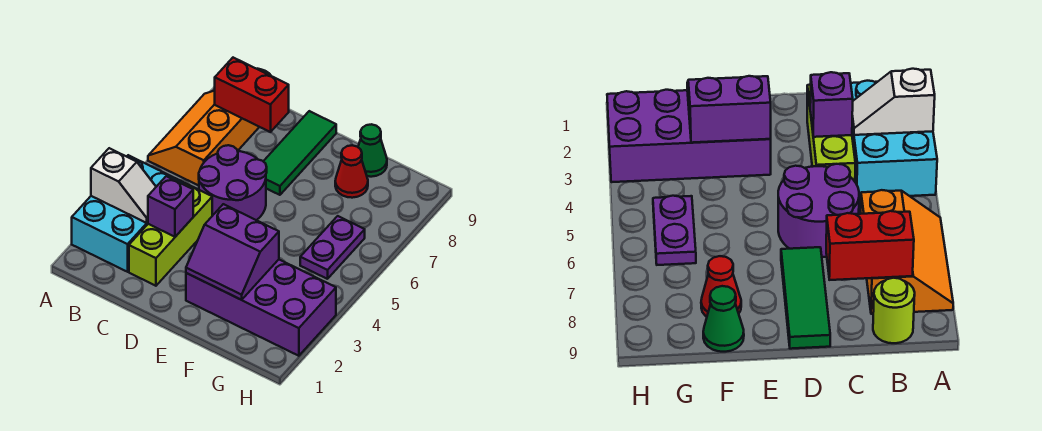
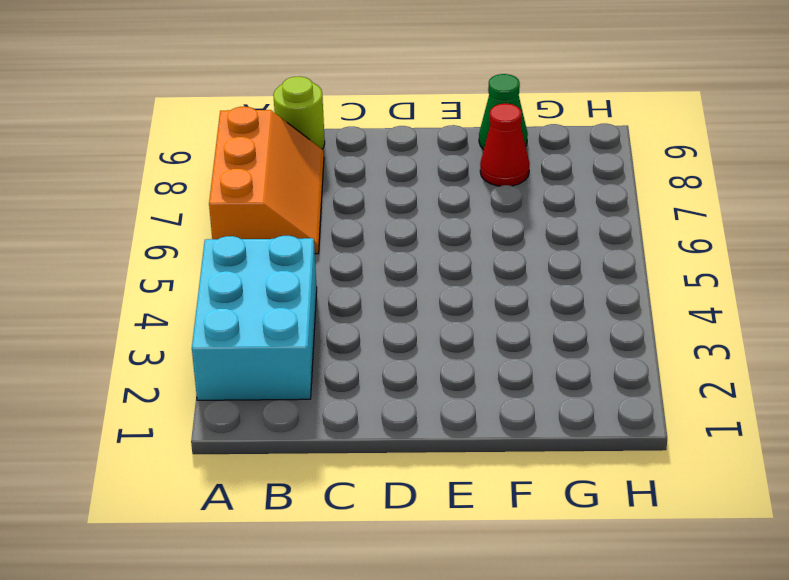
orange 2x3 slope [209,107,324,254] -> orange 2x3 slope turned to [148,91,259,186]
none -> lime 1x3 brick [129,183,212,286]
none -> purple 2x2 round brick [199,145,267,220]
none -> green 1x3 tile [263,111,336,195]

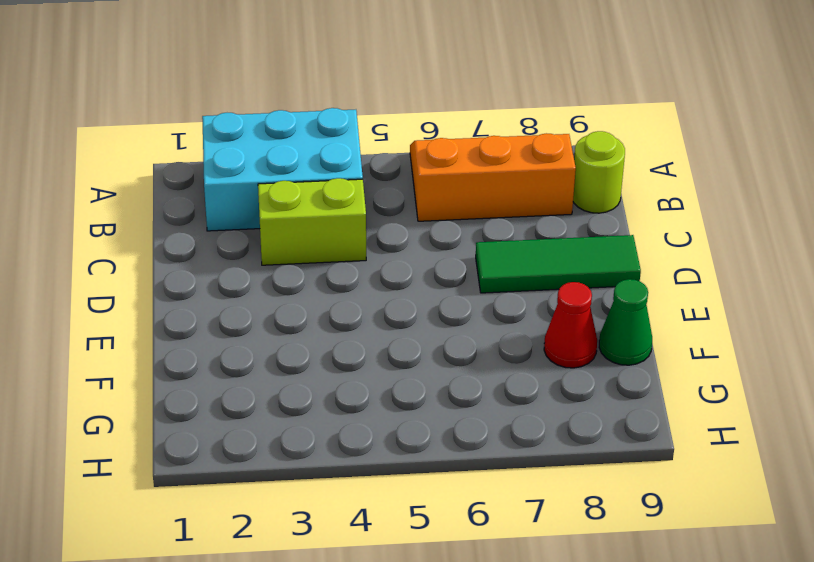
lime 1x2 brick [258,178,366,265] -> lime 1x3 brick [129,183,212,286]
none -> purple 2x2 round brick [199,145,267,220]
none -> purple 2x4 brick [186,260,336,356]
none -> purple 1x2 plate [300,216,365,279]

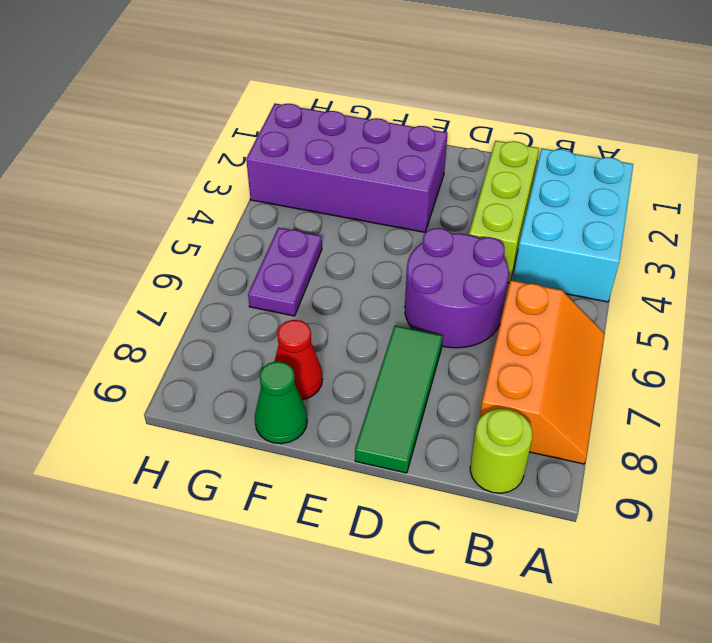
none -> white 1x2 slope [91,148,156,223]
none -> red 1x2 brick [215,58,289,132]
none -> purple 1x1 brick [148,176,193,237]

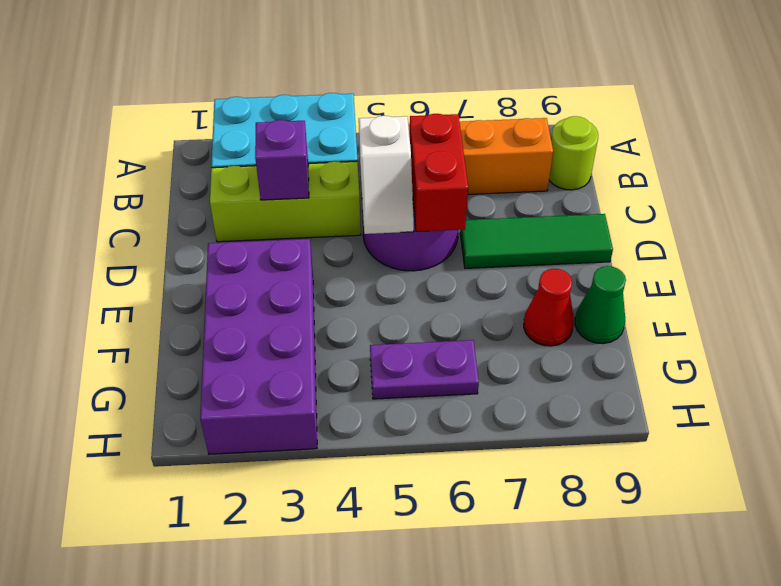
white 1x2 slope [359,116,414,234] -> white 1x2 slope moved to [91,148,156,223]
red 1x2 brick [410,114,468,232] -> red 1x2 brick moved to [215,58,289,132]
none -> purple 2x2 slope [186,204,279,300]

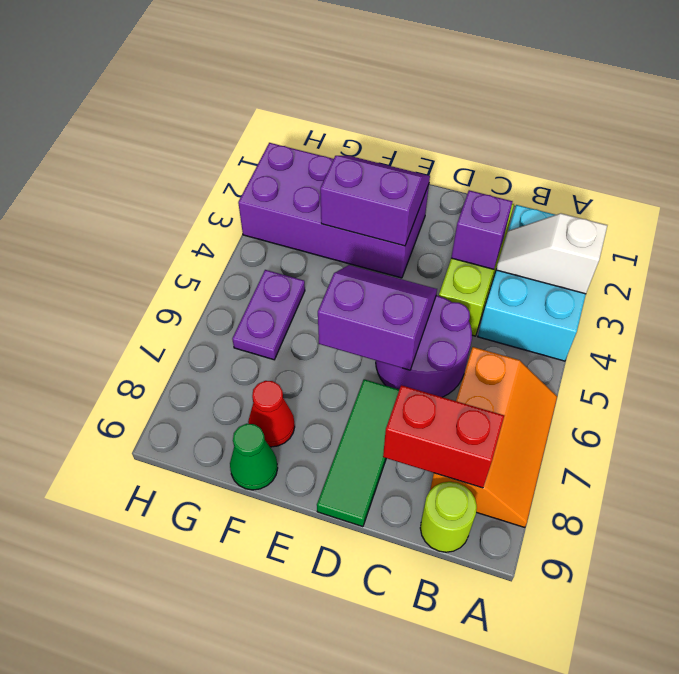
purple 2x2 slope [318,265,437,370] -> none

